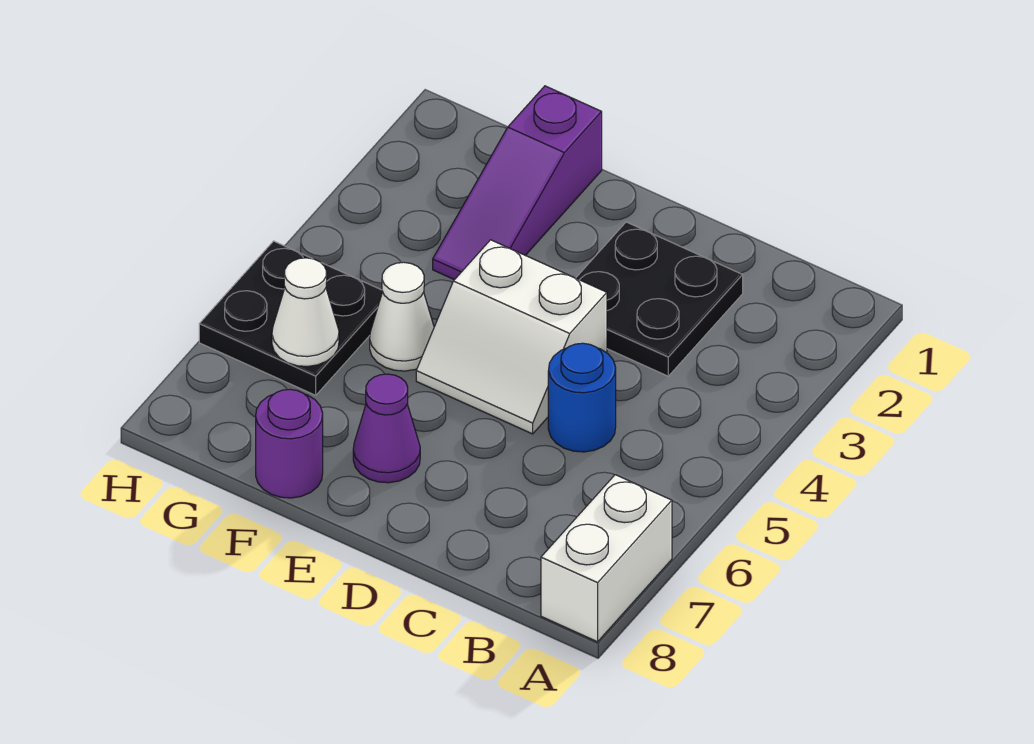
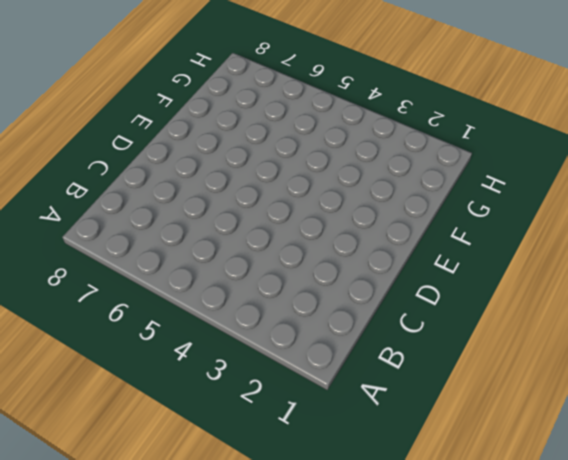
none -> white 1x2 brick [541,475,672,642]
none -> black 2x2 plate [576,222,743,376]

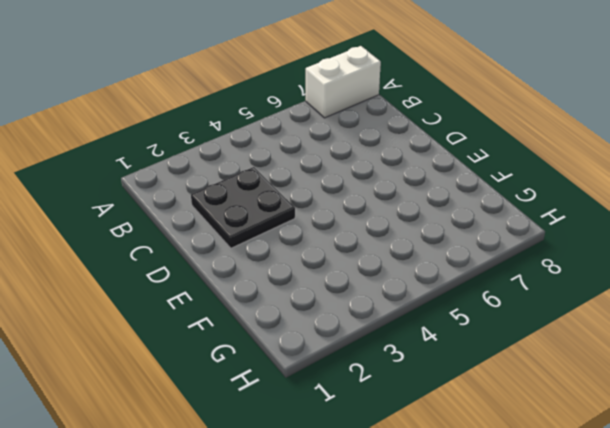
none -> blue 1x1 round brick [548,343,616,452]
none -> white 2x2 slope [416,240,607,434]

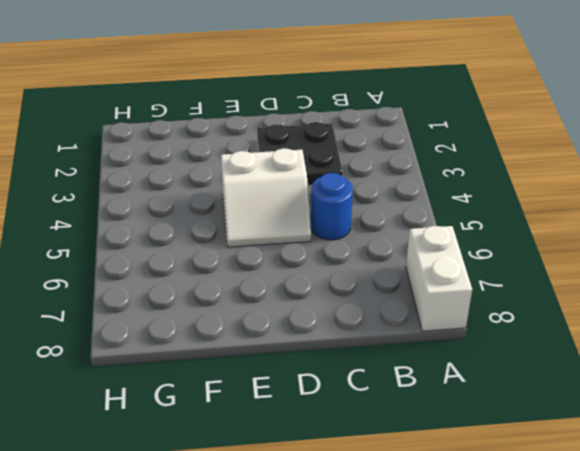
none -> purple 1x1 cone [353,374,420,483]
none -> purple 1x3 slope [433,86,602,280]

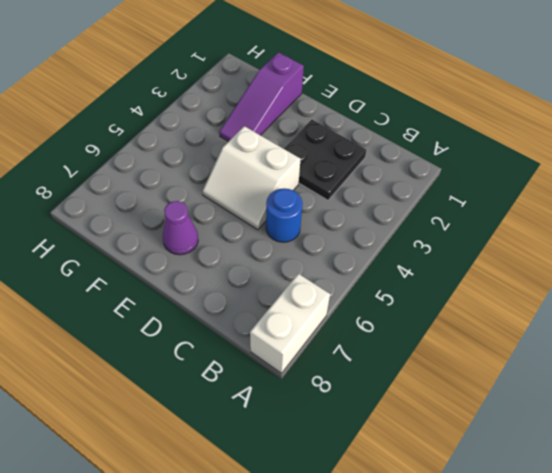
none -> white 1x1 cone [370,262,434,371]
none -> purple 1x1 round brick [256,389,323,498]

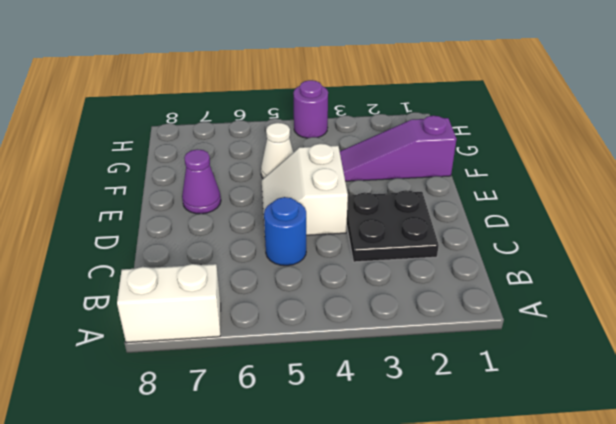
purple 1x1 round brick [293,80,328,138] -> purple 1x1 round brick moved to [256,389,323,498]
none -> black 2x2 plate [199,241,383,395]
none -> white 1x1 cone [272,258,339,366]

